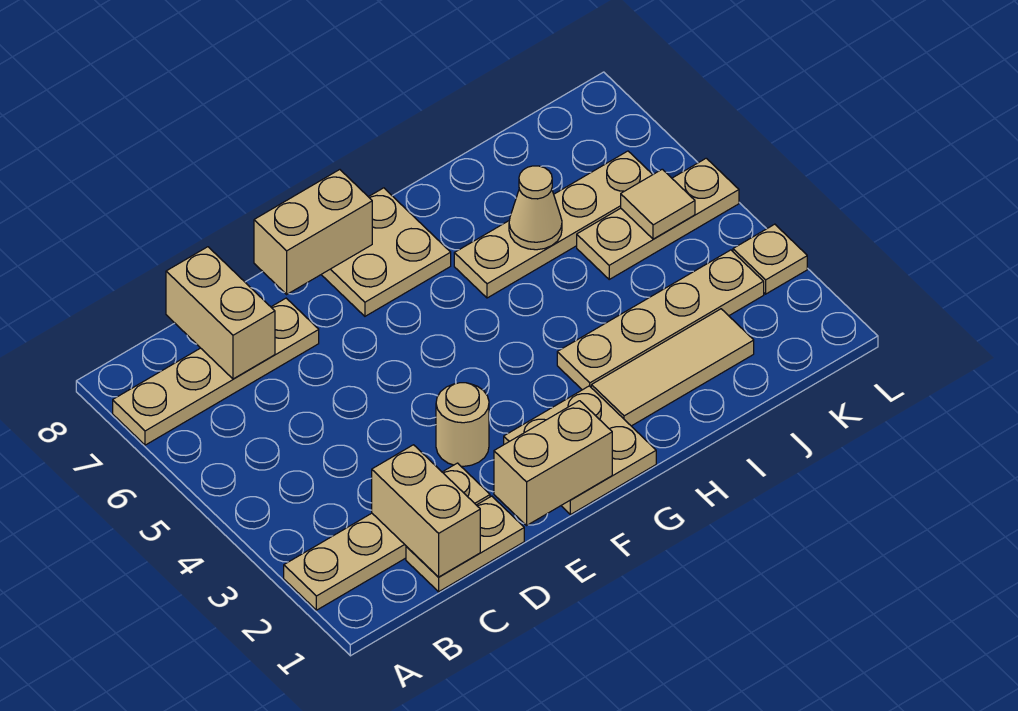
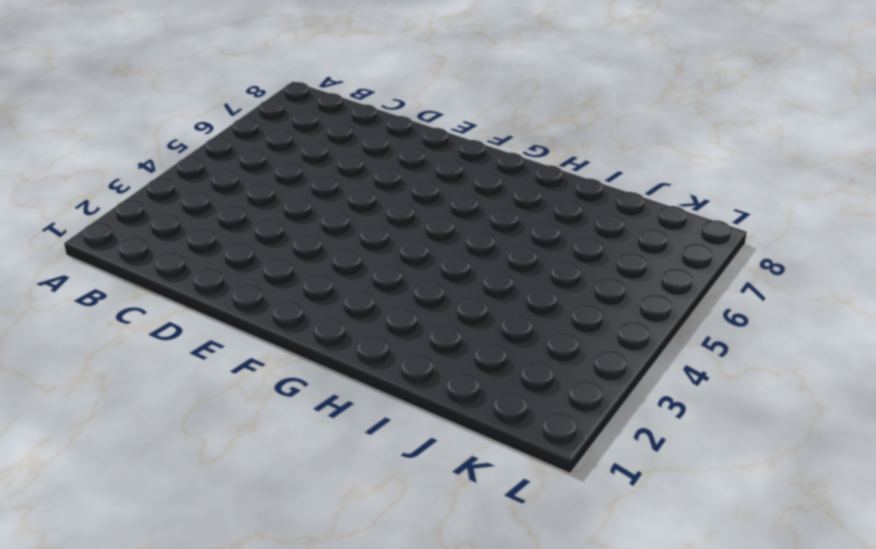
none -> tan 1x4 plate [284,463,490,610]
none -> tan 1x4 plate [113,298,319,445]
none -> tan 1x2 plate [406,496,524,592]

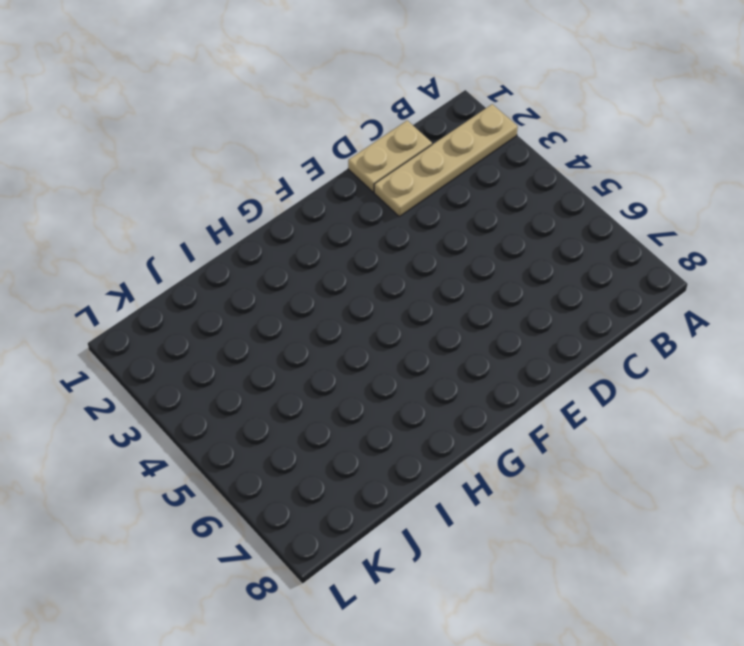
none -> tan 1x4 plate [113,298,319,445]
none -> tan 1x1 round brick [436,383,489,466]
none -> tan 2x2 plate [504,386,656,515]

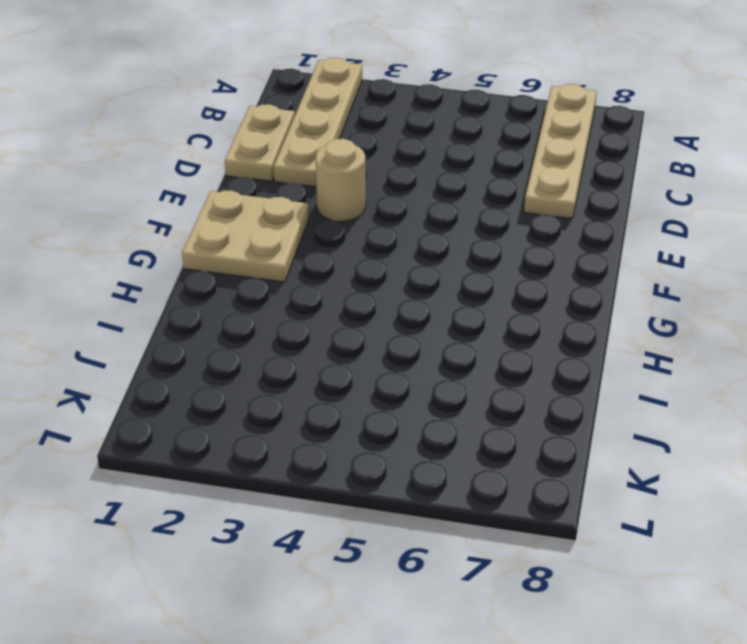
none -> tan 2x2 plate [321,188,451,316]
none -> tan 1x3 tile [591,309,754,426]
none -> tan 1x4 plate [557,250,764,390]

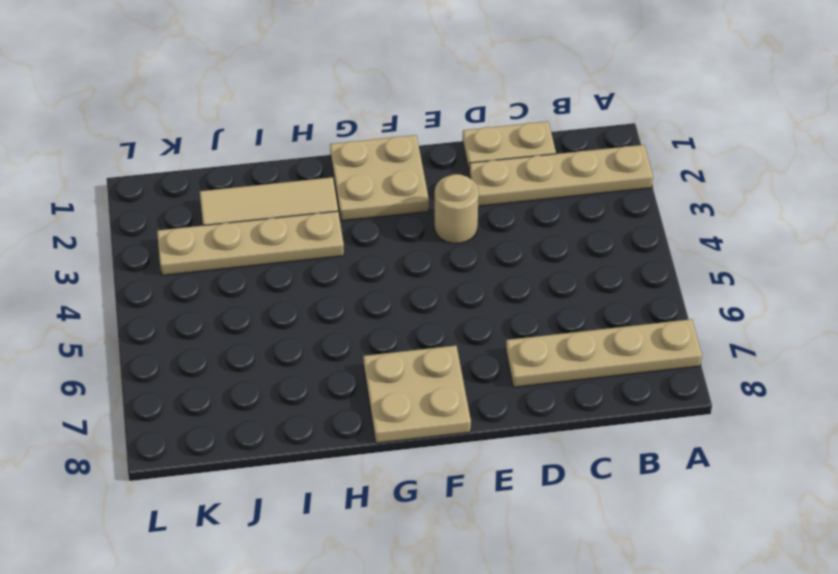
none -> tan 1x4 plate [454,151,653,298]
none -> tan 1x3 plate [577,158,739,279]
none -> tan 1x1 plate [733,224,807,294]

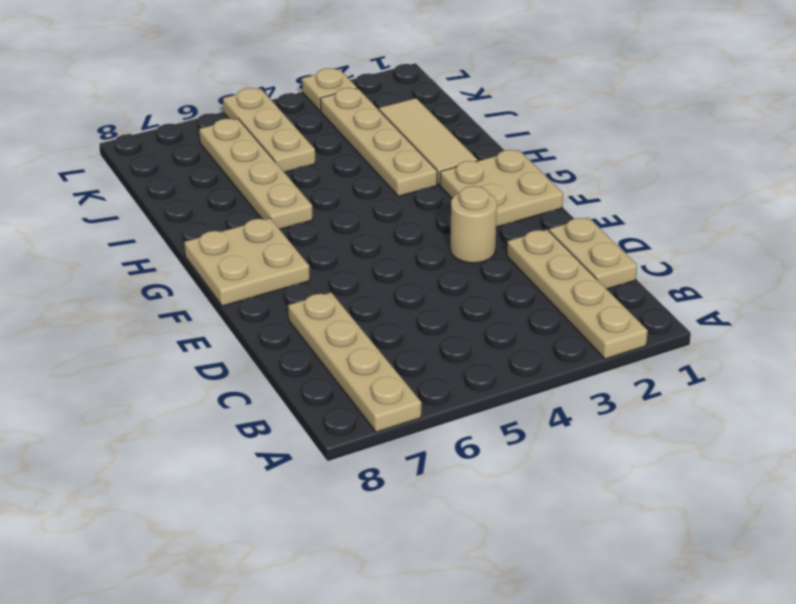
none -> tan 1x2 brick [372,445,480,577]
none -> tan 1x2 brick [166,247,275,379]
none -> tan 1x2 brick [494,401,612,525]

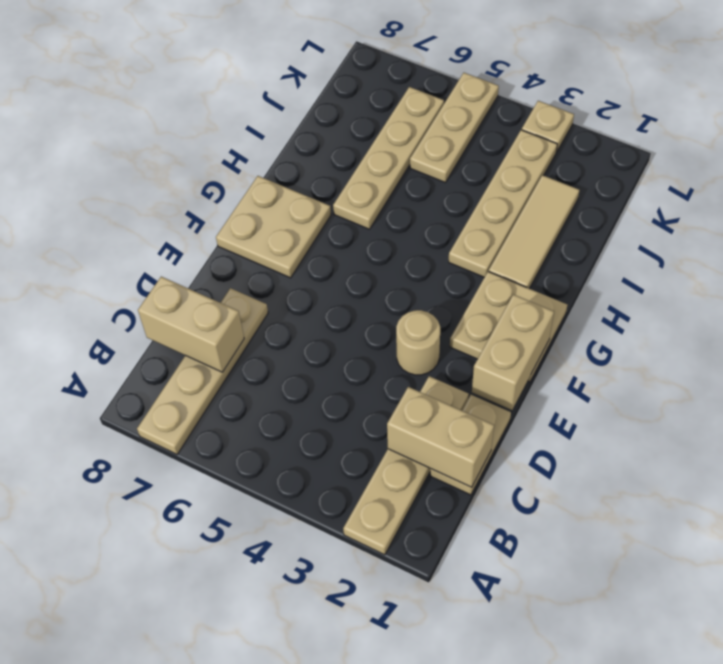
none -> tan 1x2 brick [254,170,372,294]
none -> tan 1x1 cone [509,166,562,250]
none -> tan 1x1 tile [621,169,695,239]

